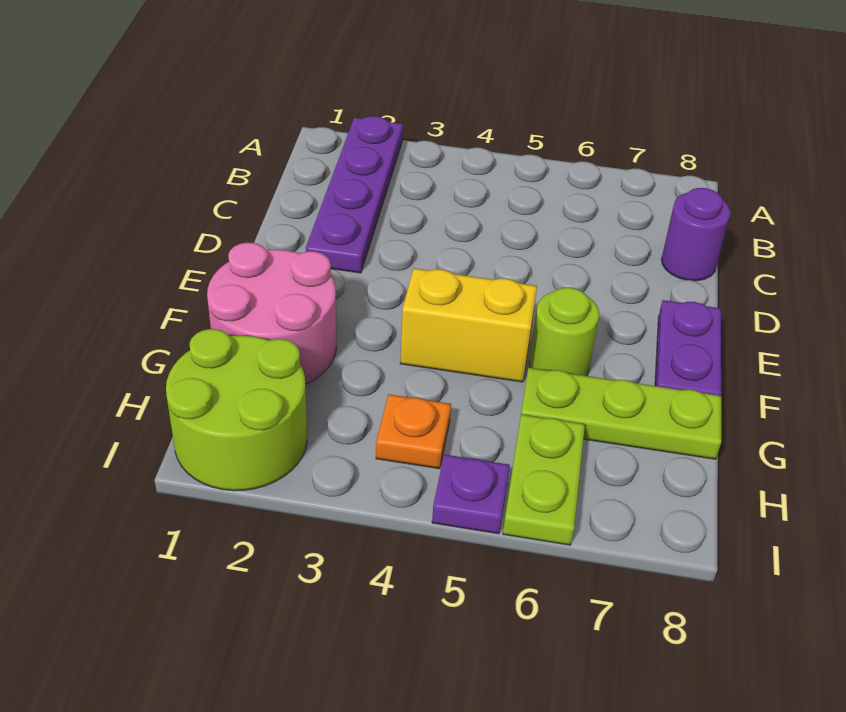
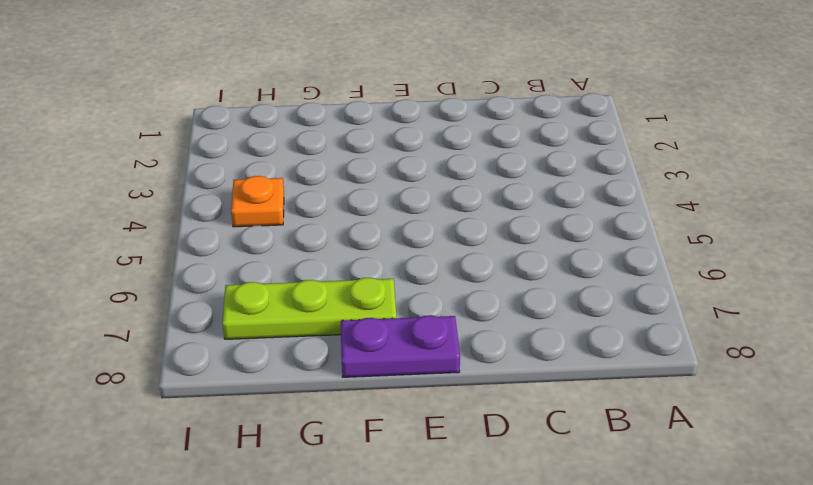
lime 1x3 plate [222,278,396,339] -> lime 1x3 plate turned to [521,367,721,459]
none -> purple 1x4 plate [306,116,403,273]
none -> purple 1x1 round brick [661,188,731,281]

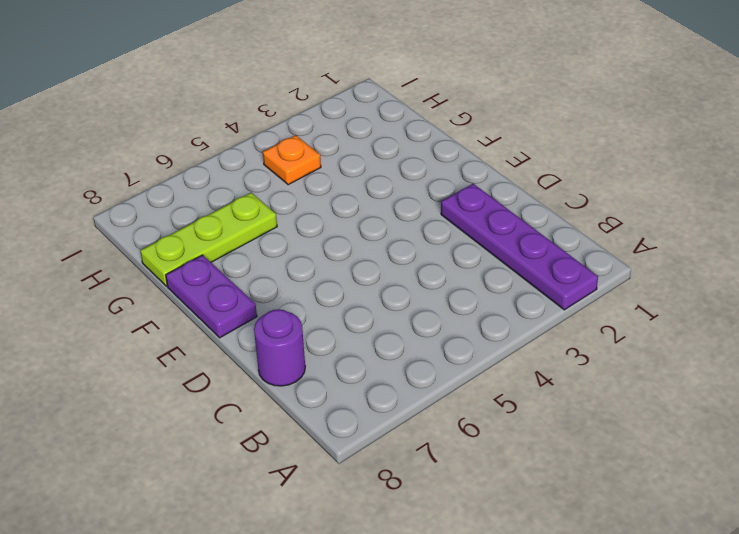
none -> pink 2x2 round brick [207,243,337,384]
none -> yellow 1x2 brick [400,268,537,382]

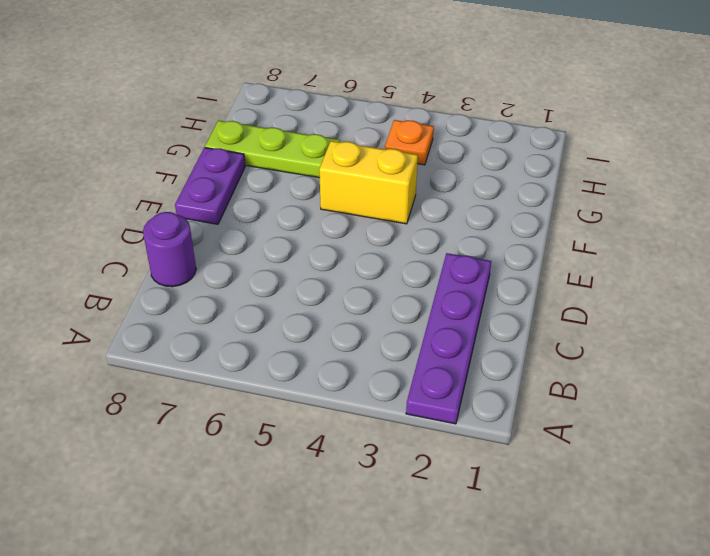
none -> pink 2x2 round brick [207,243,337,384]
none -> lime 1x1 round brick [529,288,599,376]

